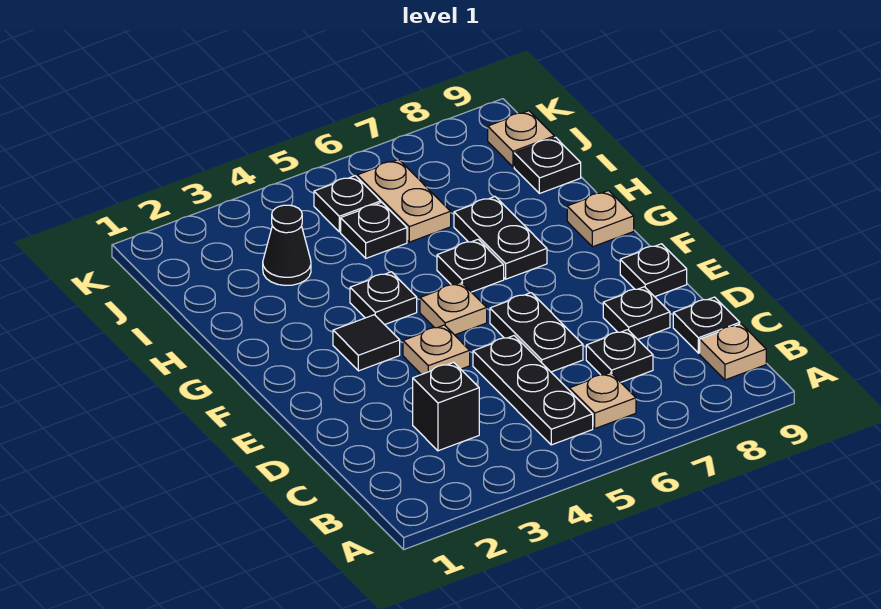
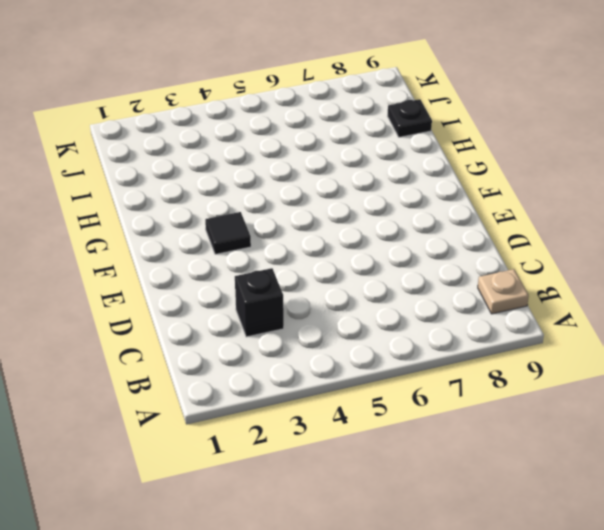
none -> black 1x3 plate [473,336,593,445]
none -> tan 1x1 plate [569,372,636,428]
none -> black 1x1 plate [586,330,653,382]

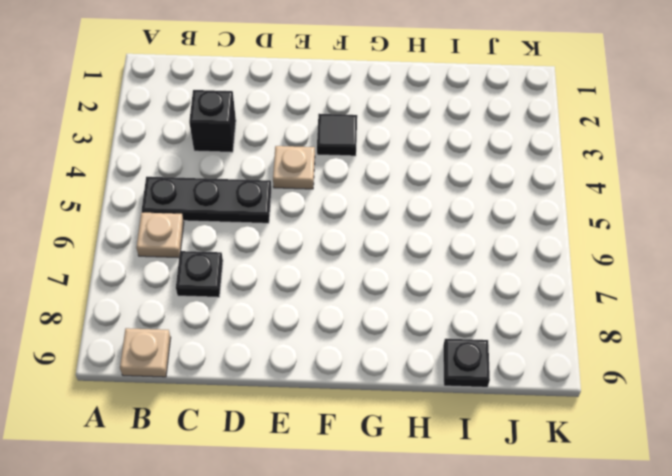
none -> black 1x1 plate [673,297,740,353]
none -> black 1x2 plate [490,293,583,372]
none -> black 1x1 plate [603,287,670,339]

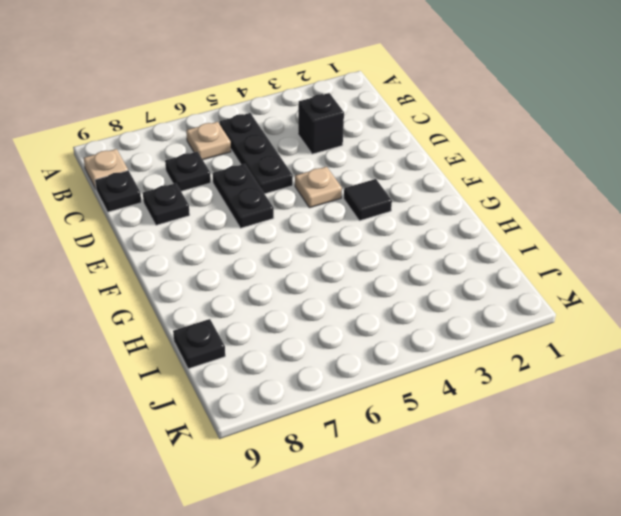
none -> black 1x1 plate [620,244,687,297]
none -> tan 1x1 plate [420,282,487,335]
none -> black 1x1 plate [350,272,417,325]

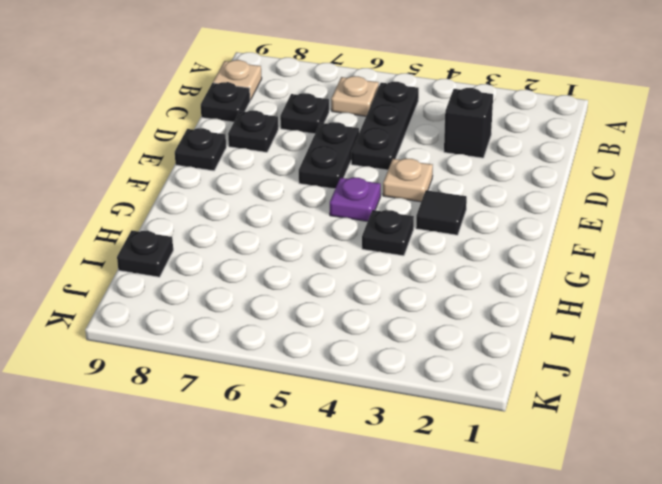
purple 1x1 plate [330,178,381,221] -> tan 1x1 plate [420,282,487,335]
none -> black 1x1 plate [437,239,504,292]
none -> black 1x2 plate [454,197,547,279]
none -> tan 1x1 plate [567,191,634,247]

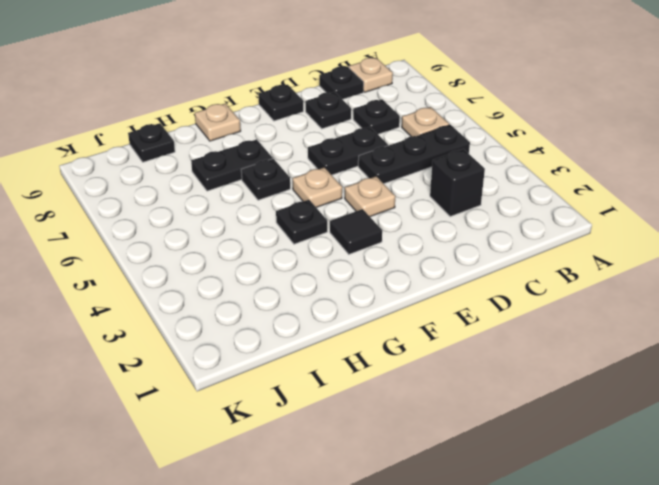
none -> black 1x1 cone [263,205,311,285]
none -> black 1x1 plate [341,202,407,258]
none -> tan 1x2 plate [357,159,451,242]

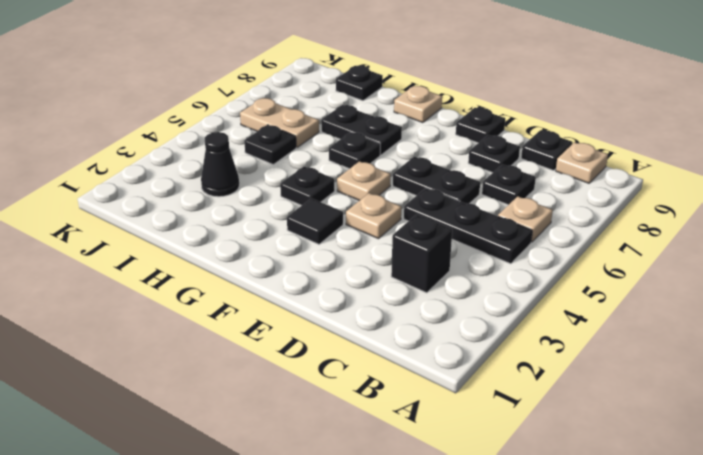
none -> black 1x1 plate [314,176,381,232]
none -> tan 1x1 plate [488,111,554,167]

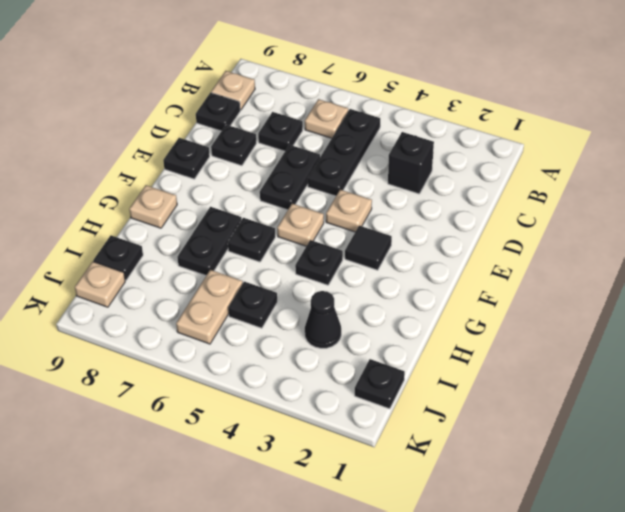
black 1x1 plate [355,359,405,409] -> black 1x1 plate moved to [314,176,381,232]

